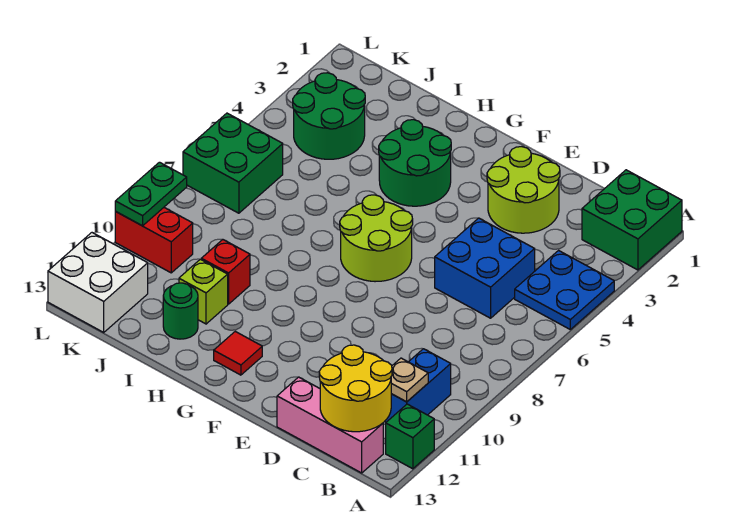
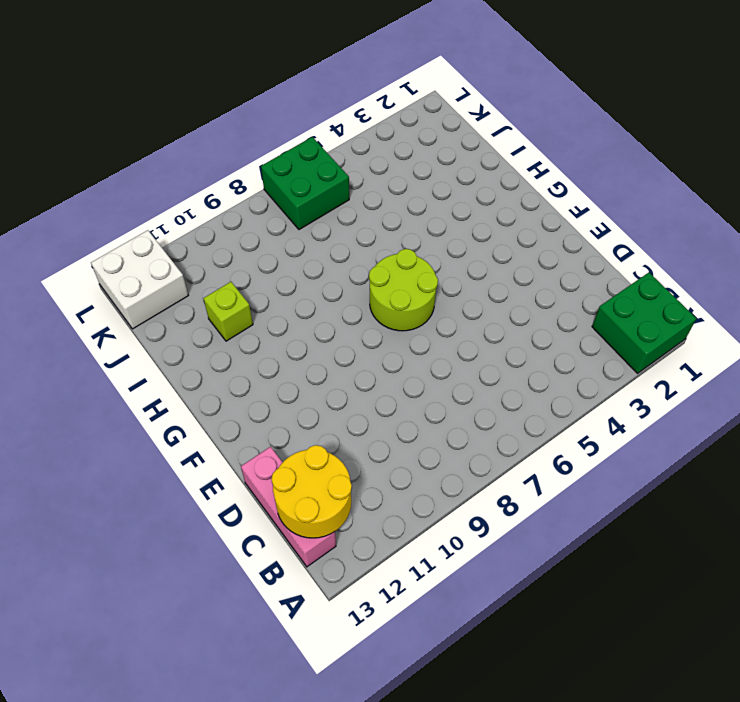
none -> blue 2x2 plate [515,251,614,329]
none -> green 1x1 brick [386,404,434,469]
none -> blue 1x2 brick [385,349,451,422]

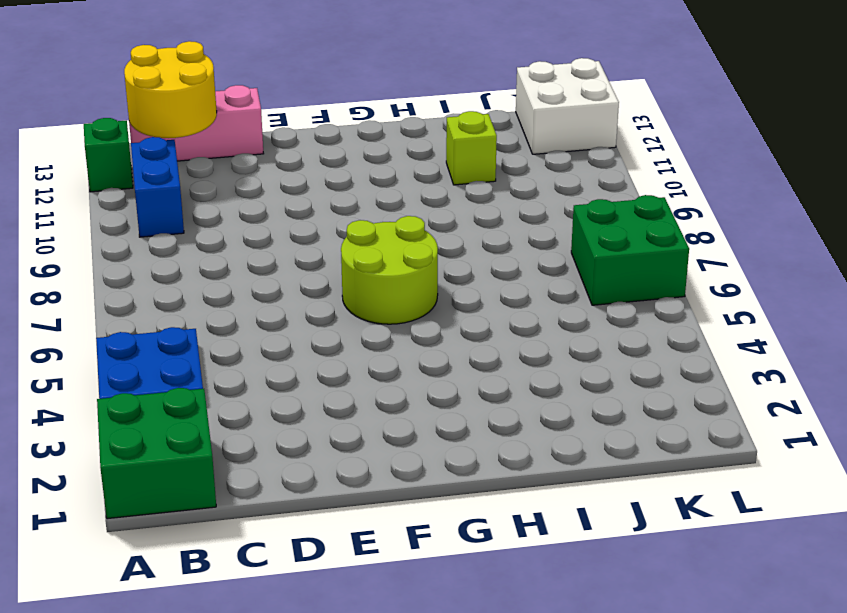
none -> blue 2x2 brick [435,218,535,318]
none -> lime 2x2 round brick [487,147,560,233]
none -> green 2x2 round brick [379,120,451,206]

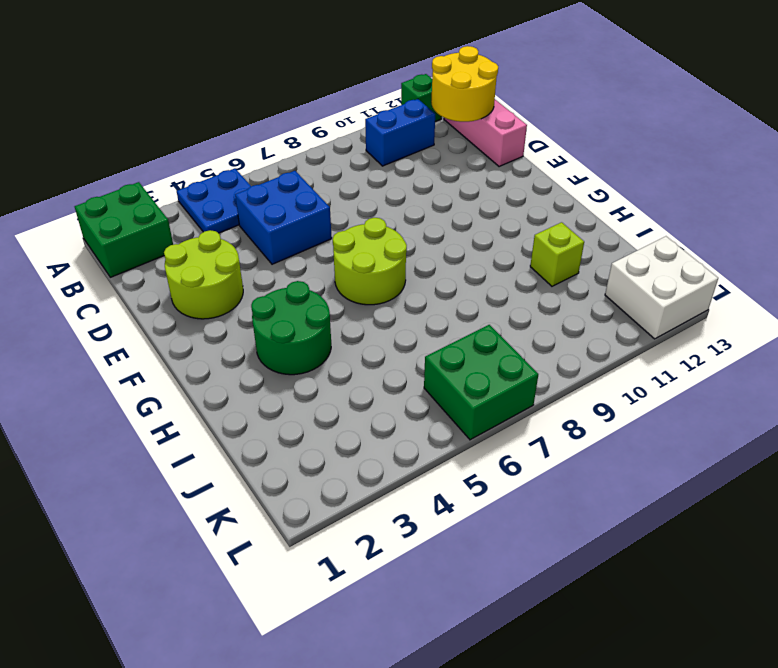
none -> red 1x1 tile [214,332,262,375]
none -> red 1x1 brick [201,240,250,304]
none -> green 1x1 round brick [163,283,198,339]

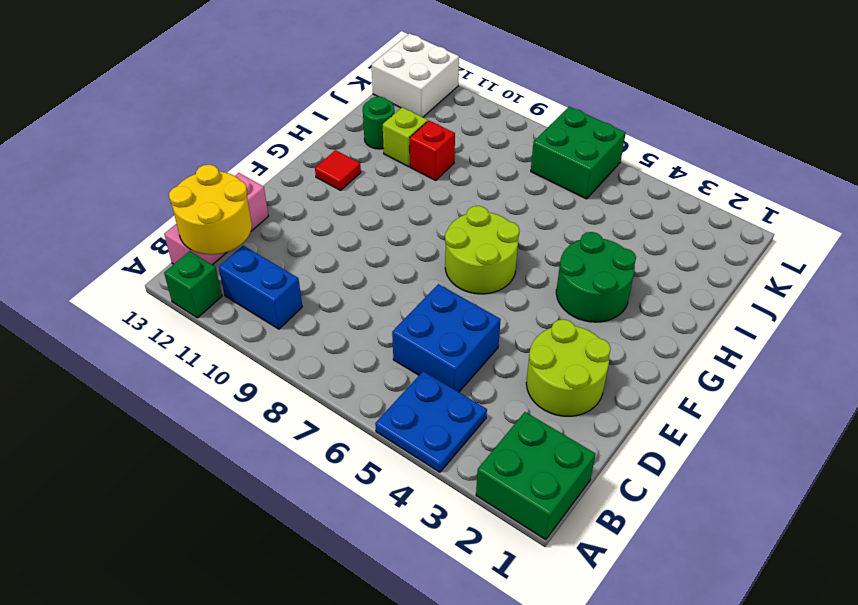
none -> green 2x2 round brick [293,73,365,159]
none -> red 1x2 brick [115,208,193,273]
none -> tan 1x1 plate [391,358,428,402]

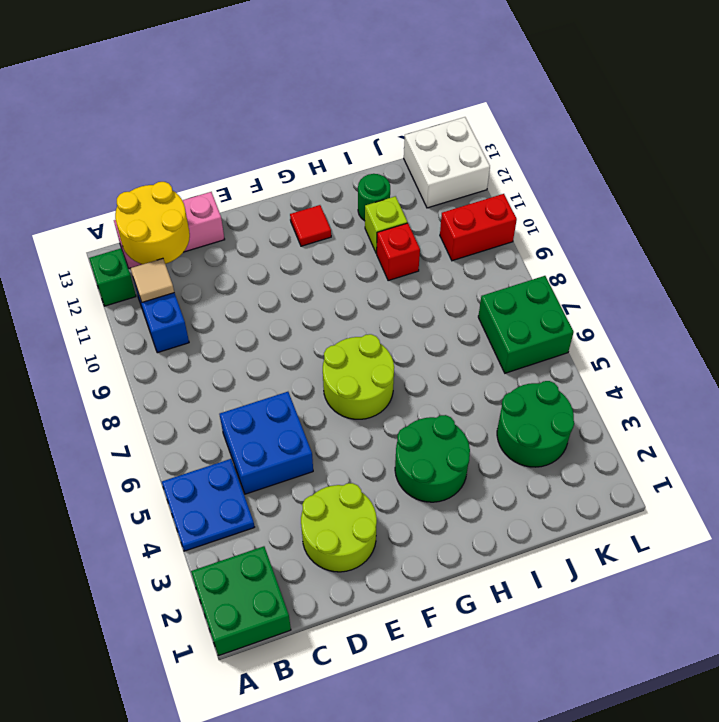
tan 1x1 tile [131,258,174,302] -> tan 1x1 plate [391,358,428,402]
none -> green 1x2 plate [115,162,187,226]

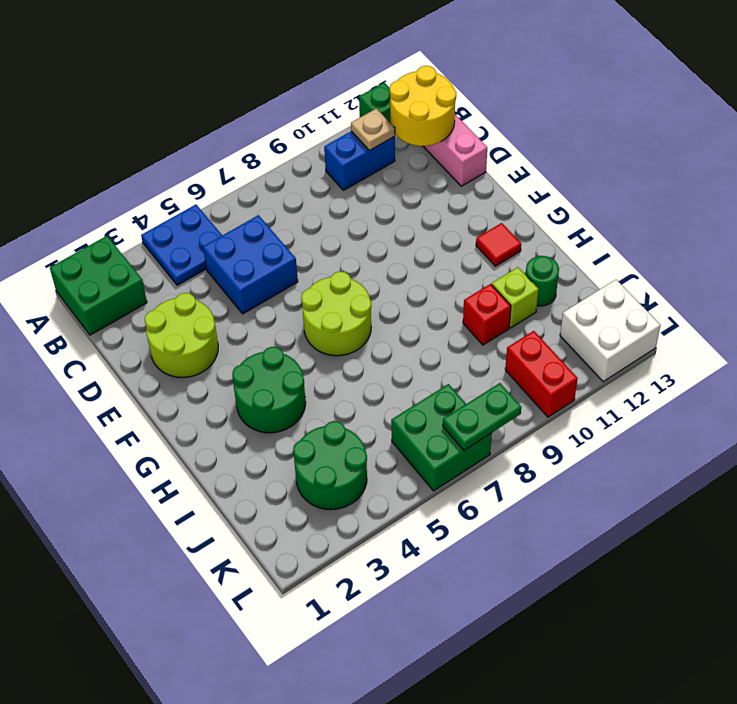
green 1x2 plate [443,383,521,450] -> green 1x2 plate moved to [115,162,187,226]

